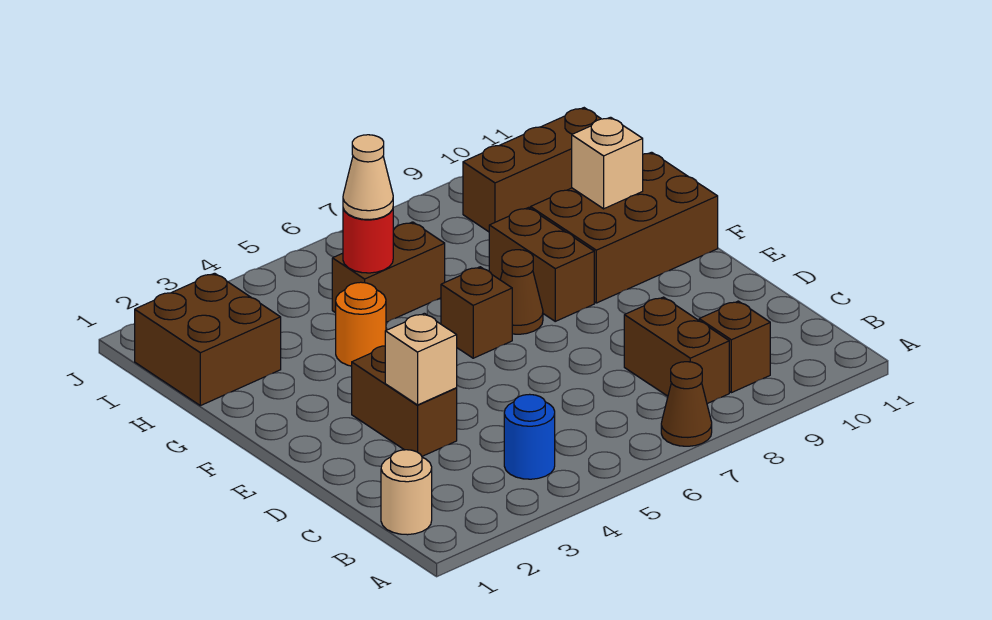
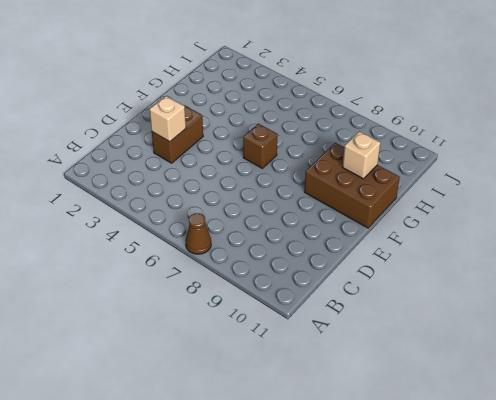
none -> tan 1x1 round brick [381,450,432,535]
none -> blue 1x1 round brick [504,394,555,479]
none -> brown 1x2 brick [624,297,729,404]

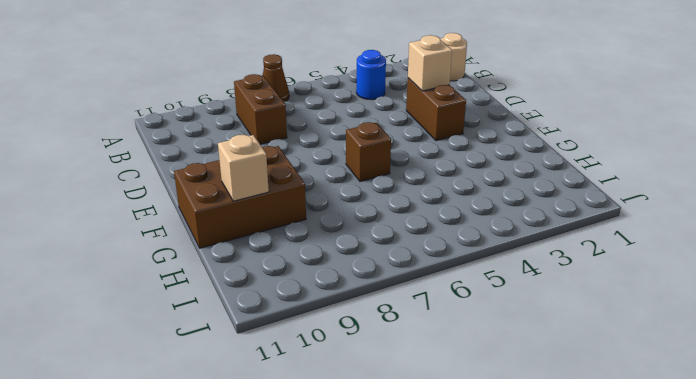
none -> brown 1x1 brick [699,301,770,393]
none -> brown 1x1 cone [500,250,543,334]
none -> brown 1x2 brick [489,208,594,321]

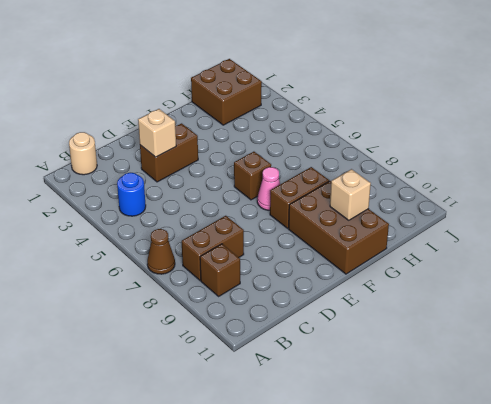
pink 1x1 cone [257,167,280,210] -> brown 1x1 cone [500,250,543,334]
none -> orange 1x1 round brick [336,282,386,366]
none -> brown 1x2 brick [332,222,445,322]
none -> brown 1x3 brick [463,108,601,232]

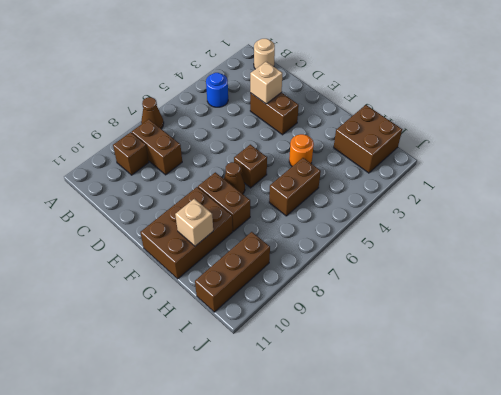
none -> red 1x1 round brick [343,209,393,273]
none -> tan 1x1 cone [343,135,393,220]

